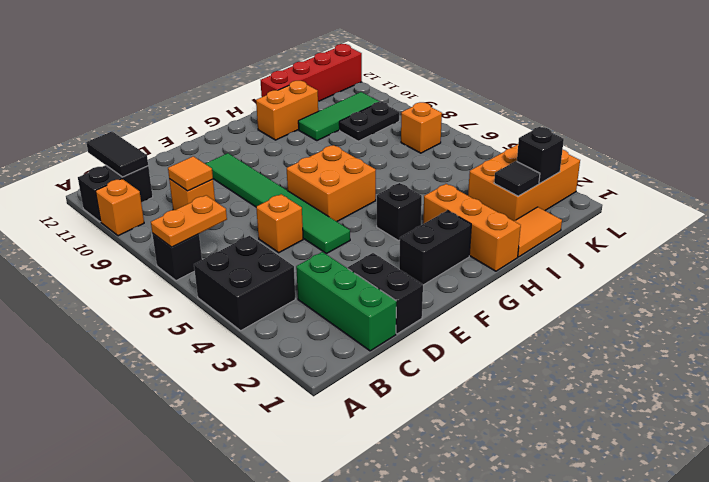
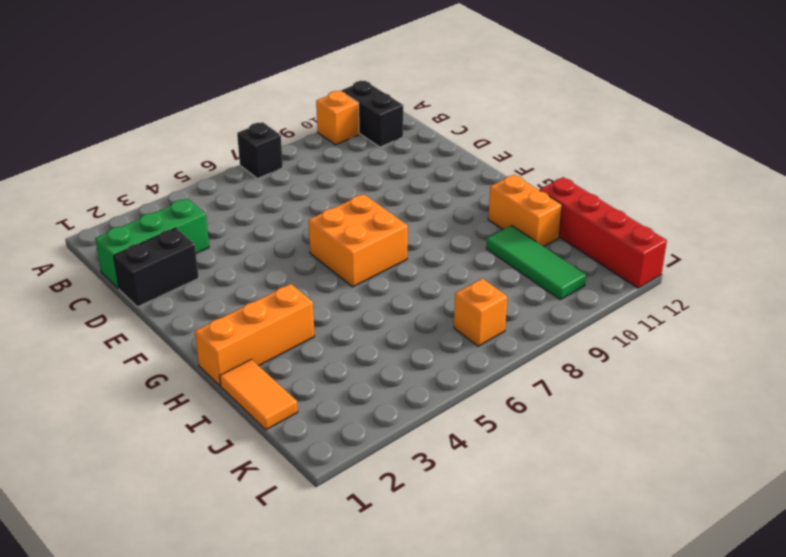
none -> black 2x2 brick [194,236,295,331]
none -> orange 1x1 brick [169,179,215,210]
none -> orange 1x1 brick [256,194,303,253]

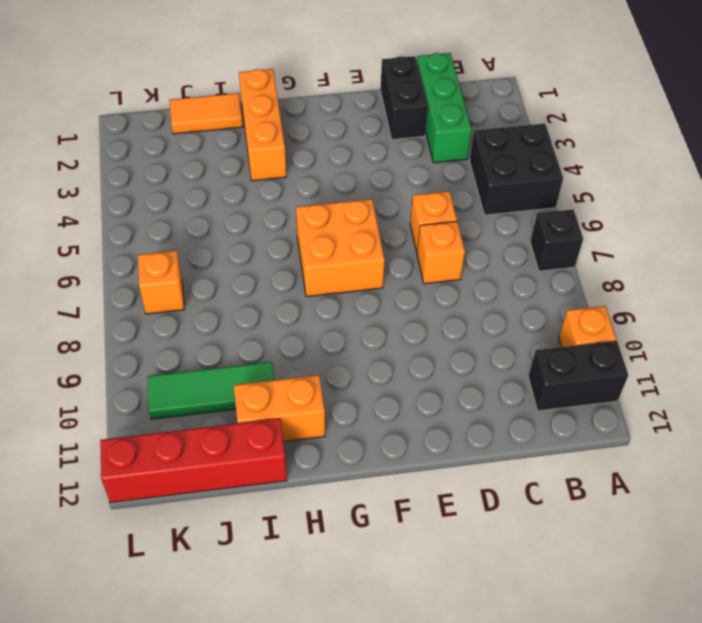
orange 1x1 brick [417,222,465,284] -> orange 1x1 brick moved to [169,179,215,210]
none -> green 1x6 tile [205,153,350,254]
none -> black 1x2 brick [399,210,471,285]
none -> black 1x1 brick [377,183,422,241]

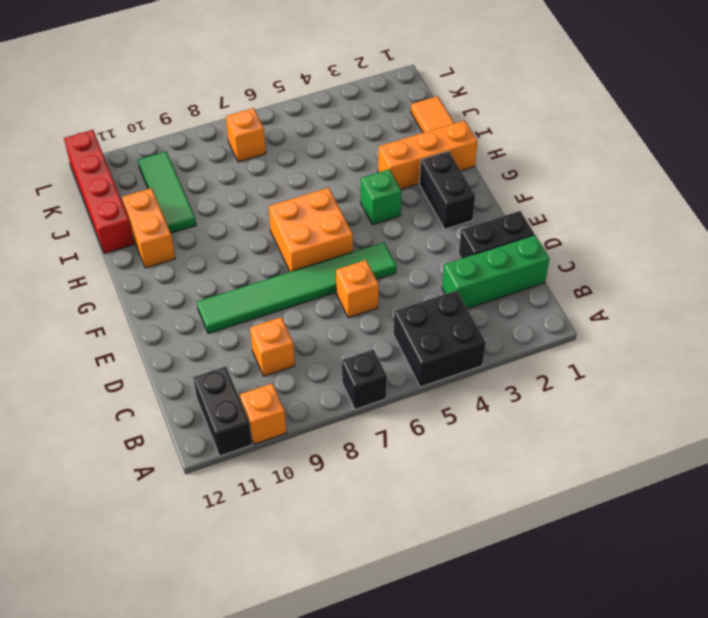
green 1x1 brick [361,169,402,225] -> black 1x1 brick [377,183,422,241]
none -> orange 2x3 brick [468,144,580,221]
none -> black 1x2 plate [339,102,399,141]
none -> orange 1x2 plate [151,195,227,247]

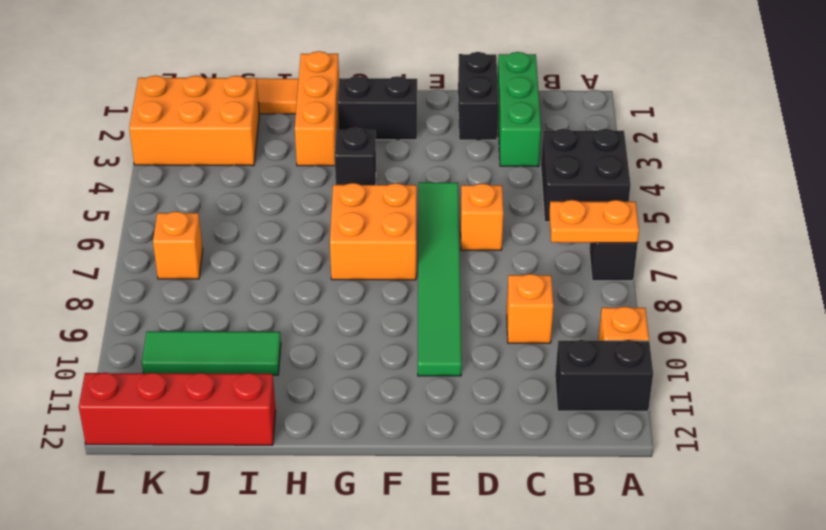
none -> orange 1x2 brick [256,81,318,140]
none -> black 1x2 plate [339,102,399,141]
none -> black 1x2 tile [86,132,148,177]

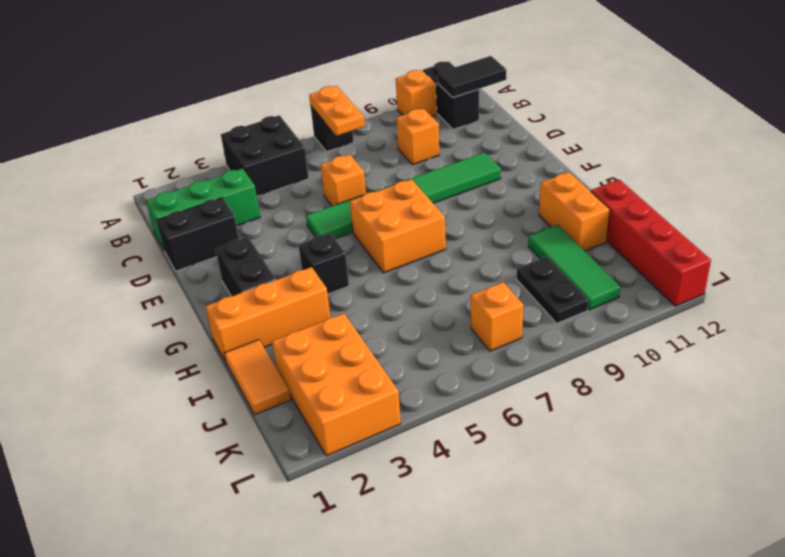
none -> orange 1x1 tile [168,156,213,191]
none -> black 1x1 tile [494,161,540,196]
none -> black 1x1 brick [517,127,564,183]

